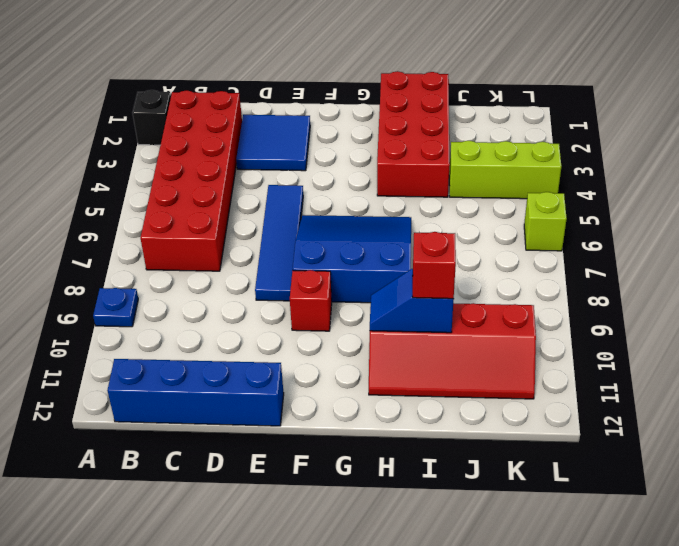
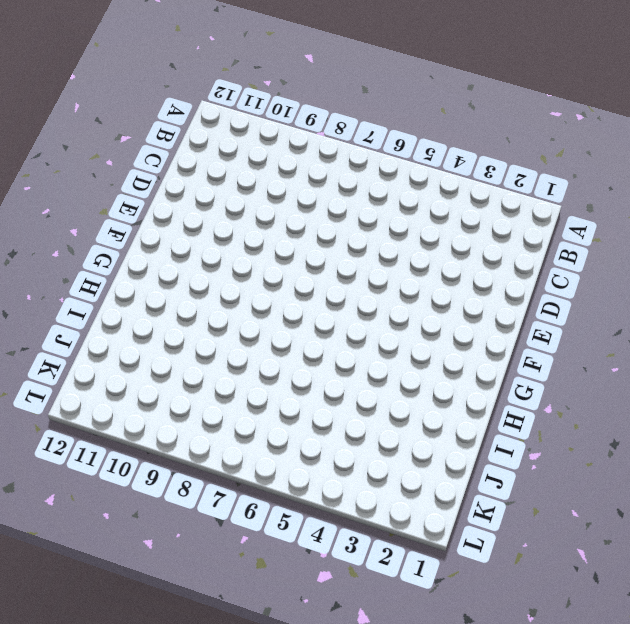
none -> black 1x1 brick [133,90,171,145]
none -> blue 1x1 plate [93,288,138,327]
none -> red 2x6 brick [141,90,242,271]

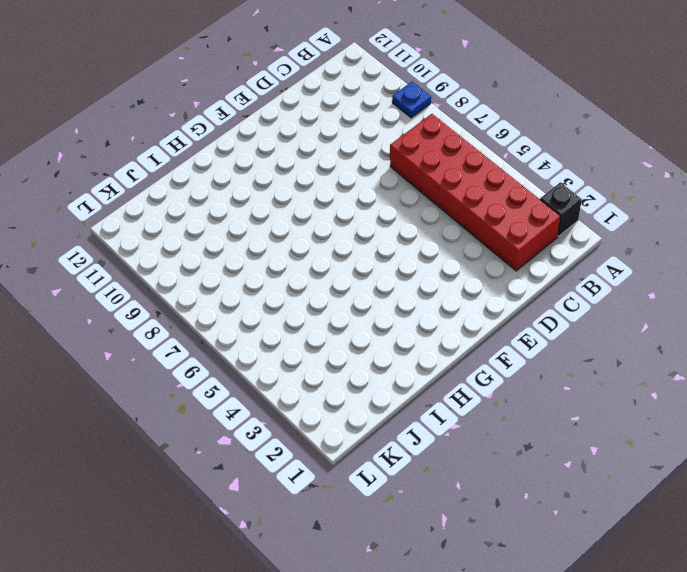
none -> blue 1x4 brick [107,359,284,426]
none -> blue 2x2 tile [236,115,310,171]
none -> blue 1x4 tile [255,185,303,301]

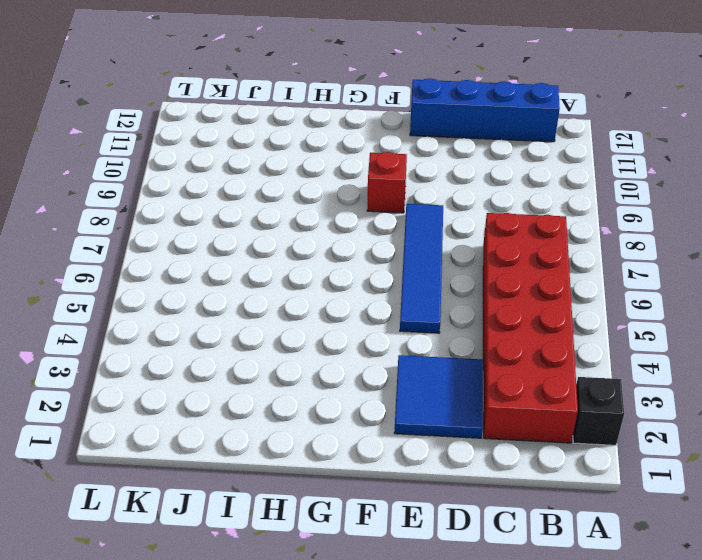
none -> blue 1x1 plate [93,288,138,327]
none -> blue 3x3 slope [293,215,411,303]
none -> red 2x4 brick [377,71,450,197]

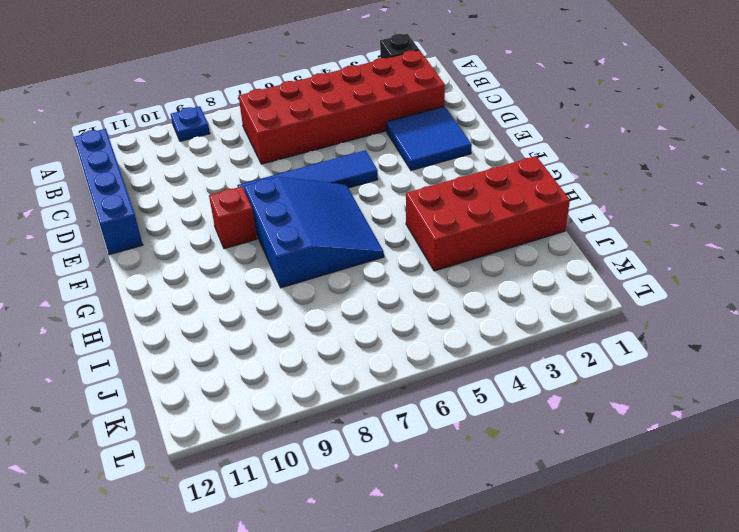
none -> red 2x4 slope [369,303,536,399]
none -> lime 1x3 brick [449,141,561,199]
none -> lime 1x1 brick [524,192,567,251]

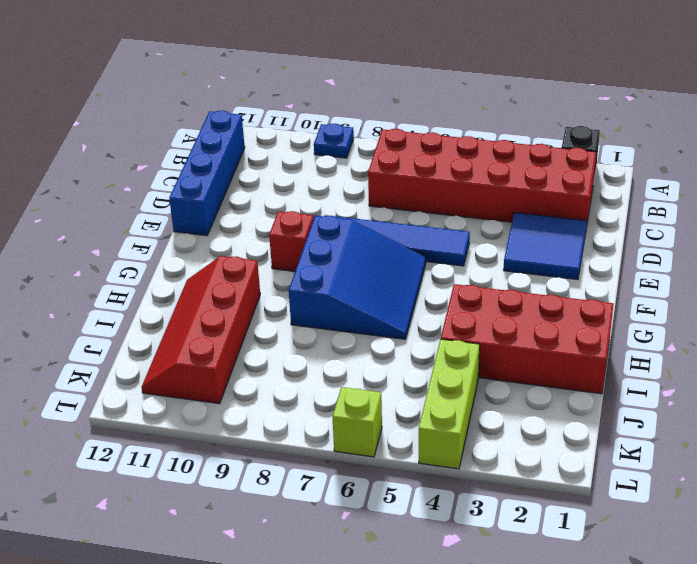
none -> blue 1x2 slope [370,269,454,333]
none -> red 1x1 brick [413,232,456,299]

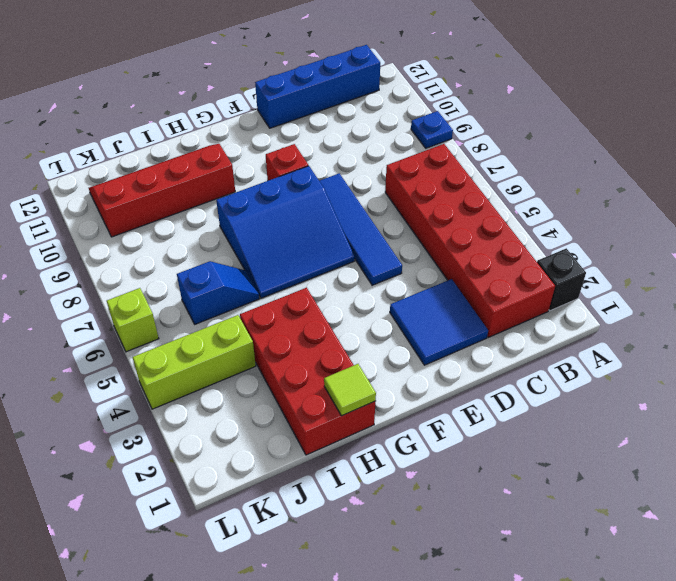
lime 1x1 tile [324,364,376,416] -> none
blue 1x2 slope [177,261,259,324] -> blue 1x2 slope moved to [370,269,454,333]
none -> red 1x1 brick [413,232,456,299]

